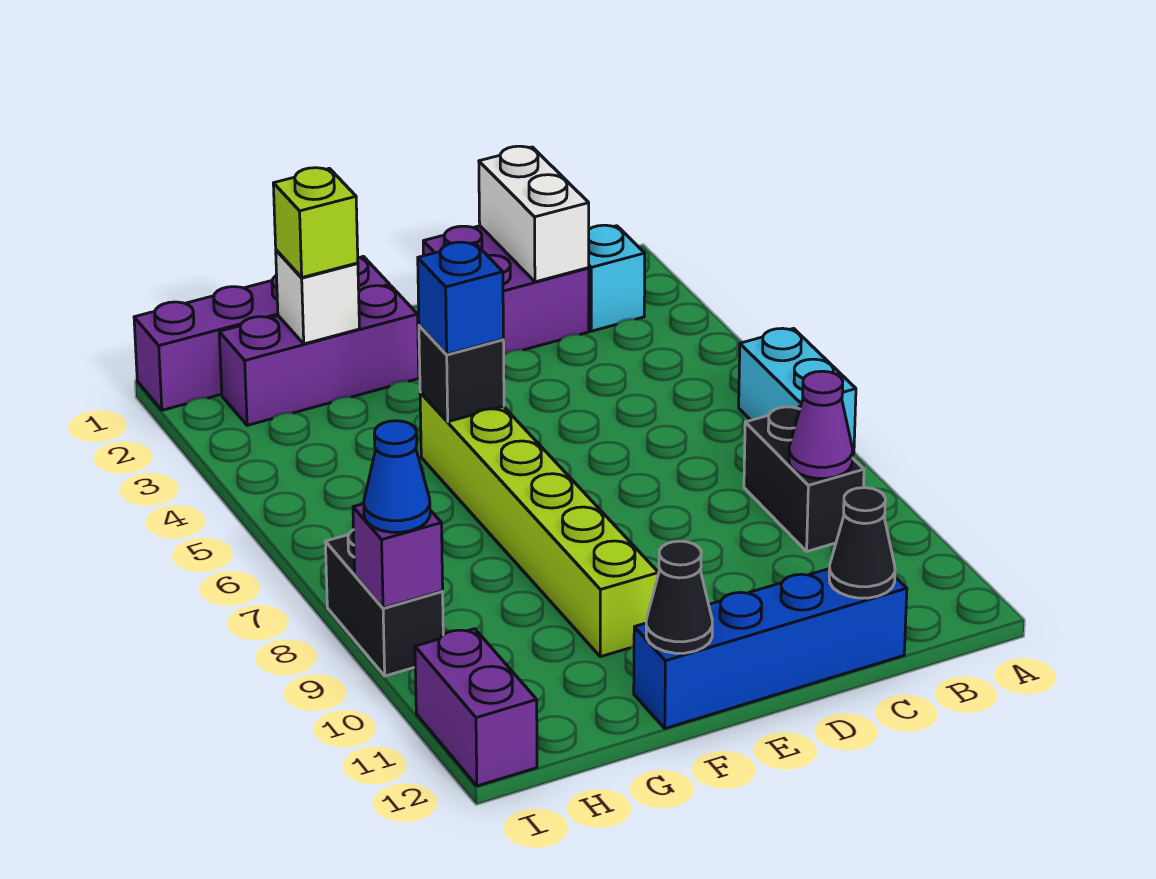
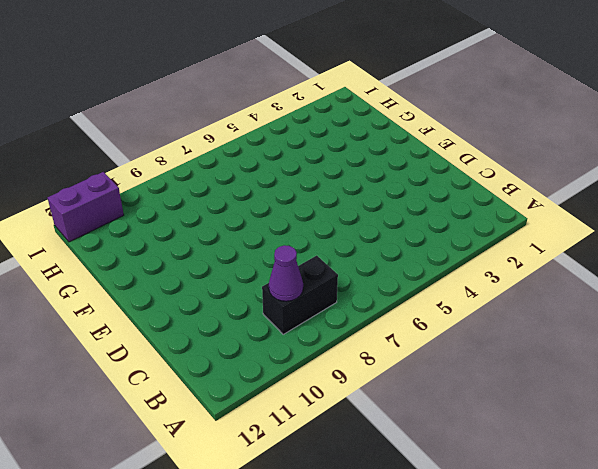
none -> cyan 1x2 brick [739,328,856,454]
none -> cyan 1x1 brick [589,225,645,331]
none -> purple 2x2 brick [423,226,589,355]

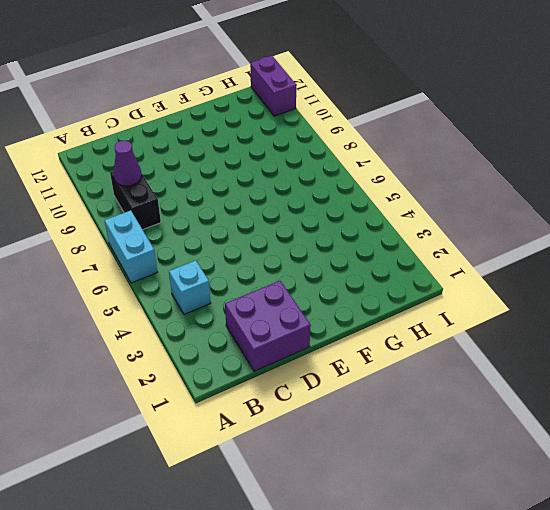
cyan 1x1 brick [169,260,211,314] -> cyan 1x1 brick moved to [589,225,645,331]
none -> blue 1x4 brick [634,569,907,728]
none -> purple 1x4 brick [134,256,390,410]
none -> purple 1x3 brick [219,286,419,425]

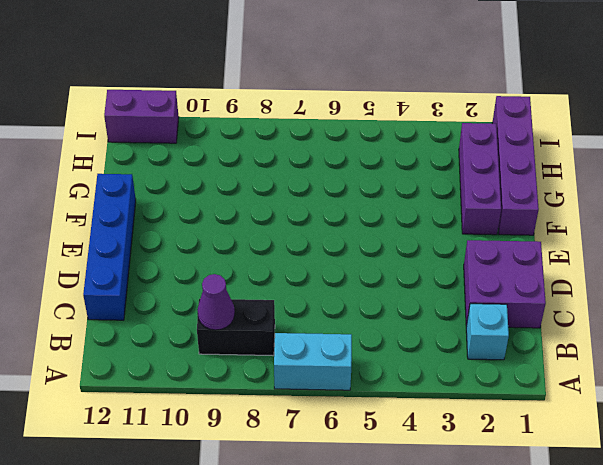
none -> lime 1x6 brick [420,392,659,657]
none -> black 1x2 brick [325,530,443,676]
none -> white 1x2 brick [479,146,589,282]

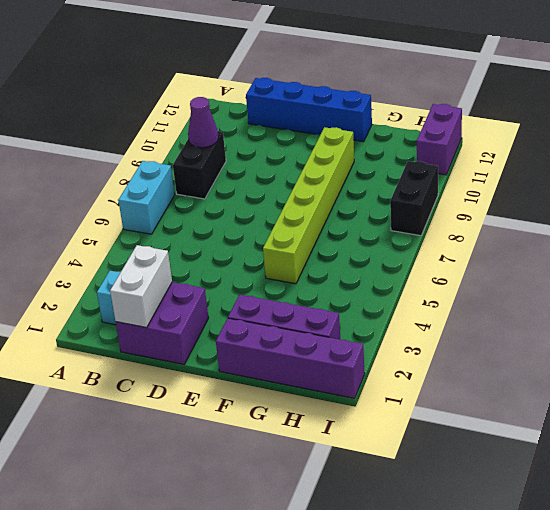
none -> black 1x1 cone [829,488,895,598]
none -> black 1x1 brick [419,325,504,422]
none -> black 1x1 cone [646,541,712,653]

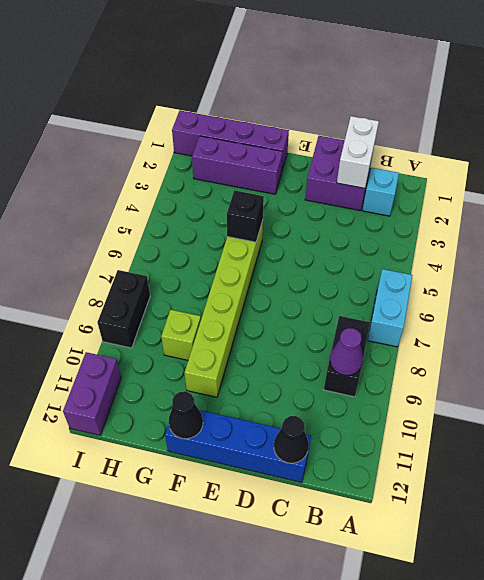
lime 1x1 brick [161,310,201,360] -> lime 1x1 brick moved to [273,168,358,278]
none -> white 1x1 brick [276,250,359,344]
none -> purple 1x1 brick [353,504,443,608]
none -> blue 1x1 brick [418,242,503,354]

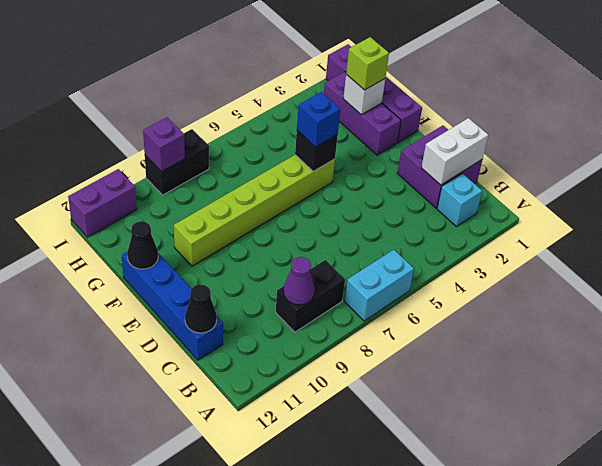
none -> blue 1x1 cone [364,421,430,532]

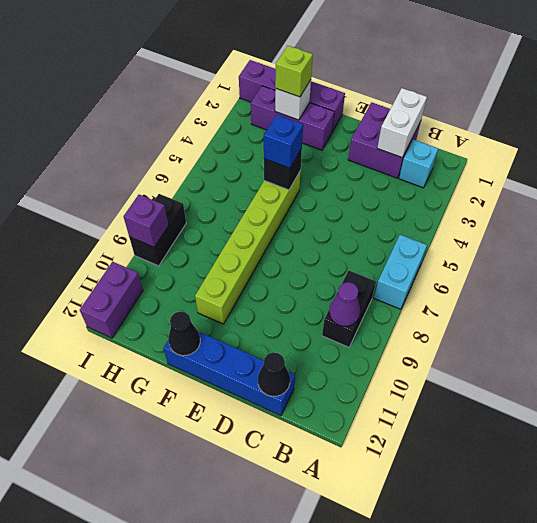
none -> blue 1x1 cone [364,421,430,532]

